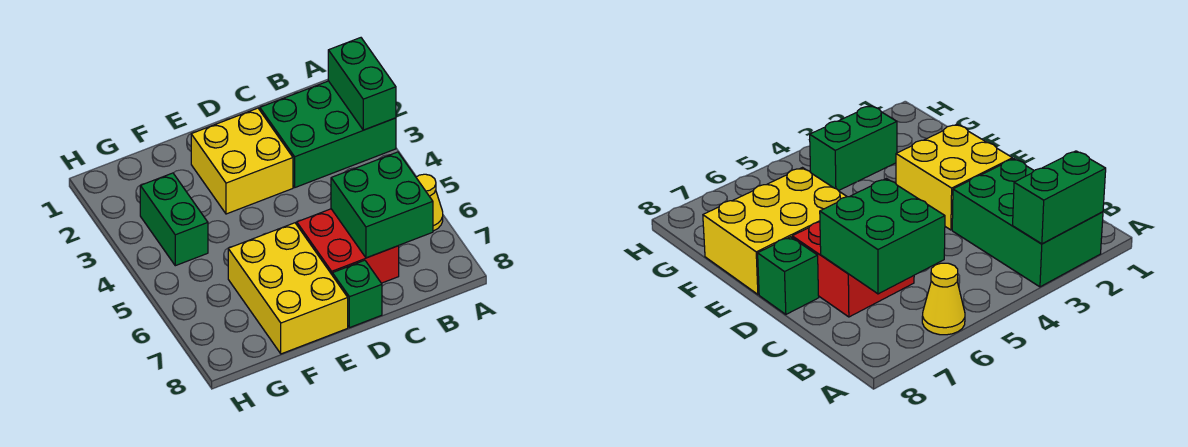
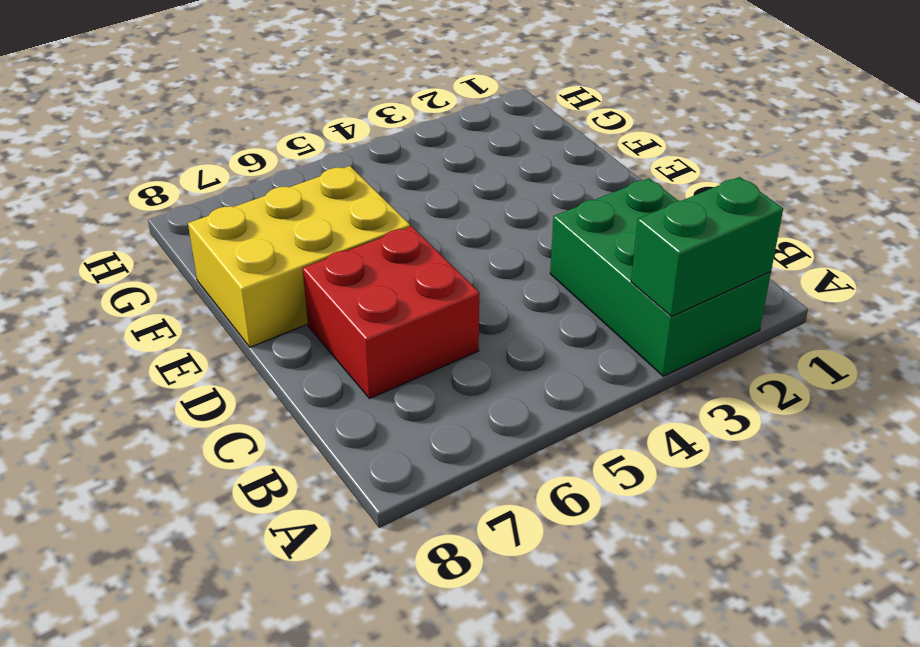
none -> yellow 1x1 cone [416,174,443,231]
none -> yellow 2x2 brick [191,108,293,214]

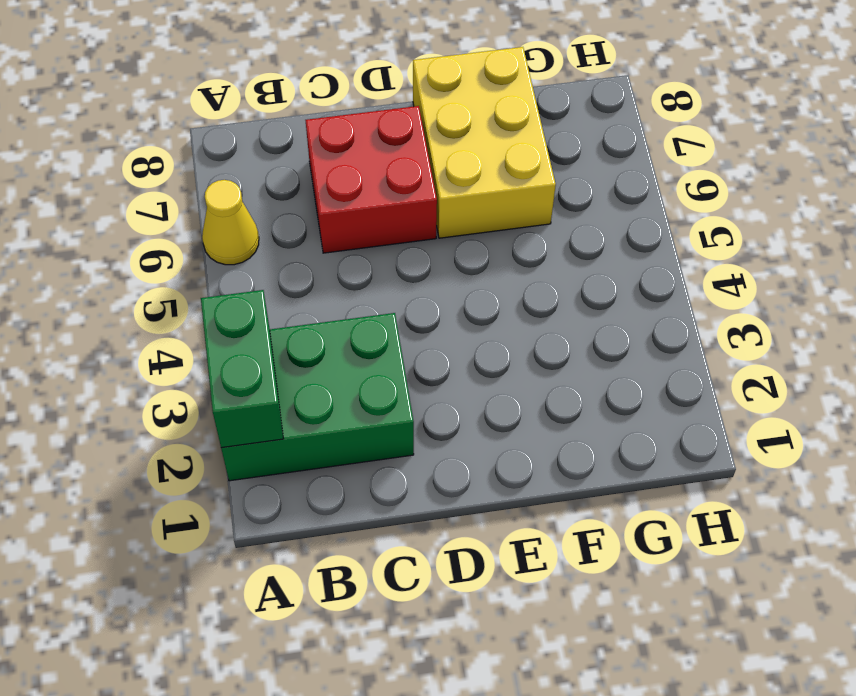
none -> yellow 2x2 brick [191,108,293,214]
none -> green 1x1 brick [332,260,382,328]

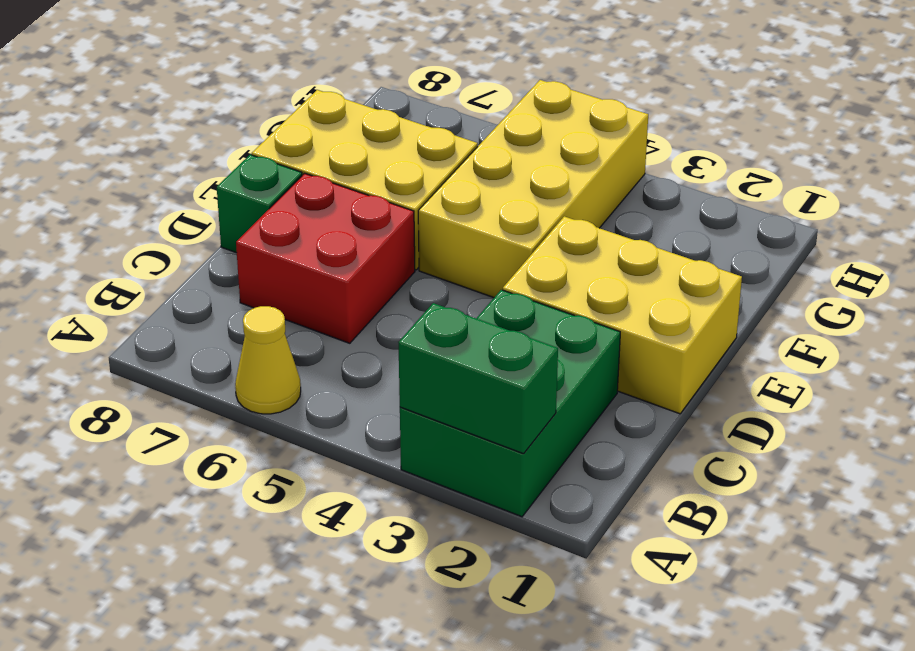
yellow 2x3 brick [503,216,742,414] -> yellow 2x2 brick [191,108,293,214]
yellow 2x4 brick [418,80,648,298] -> green 1x2 brick [140,173,208,266]
none -> green 2x2 brick [331,152,433,258]

